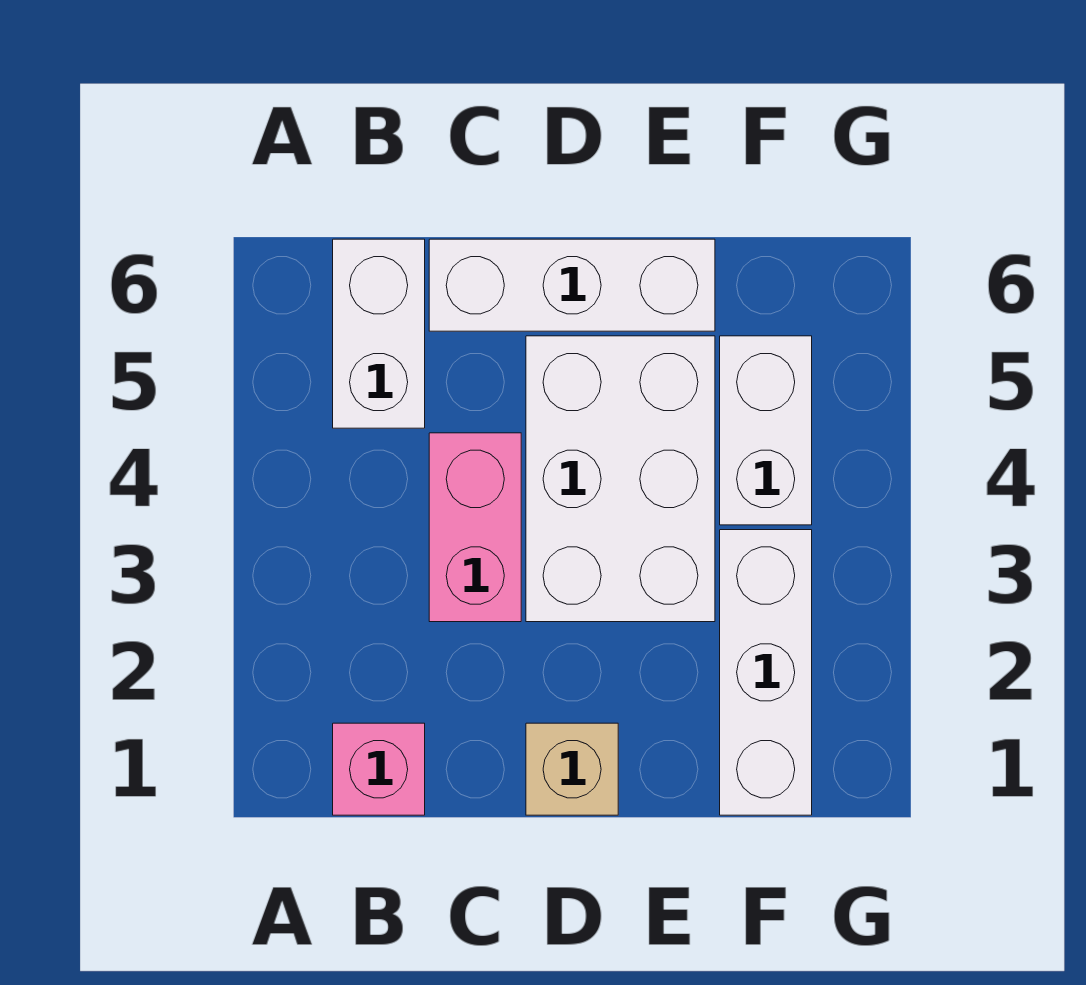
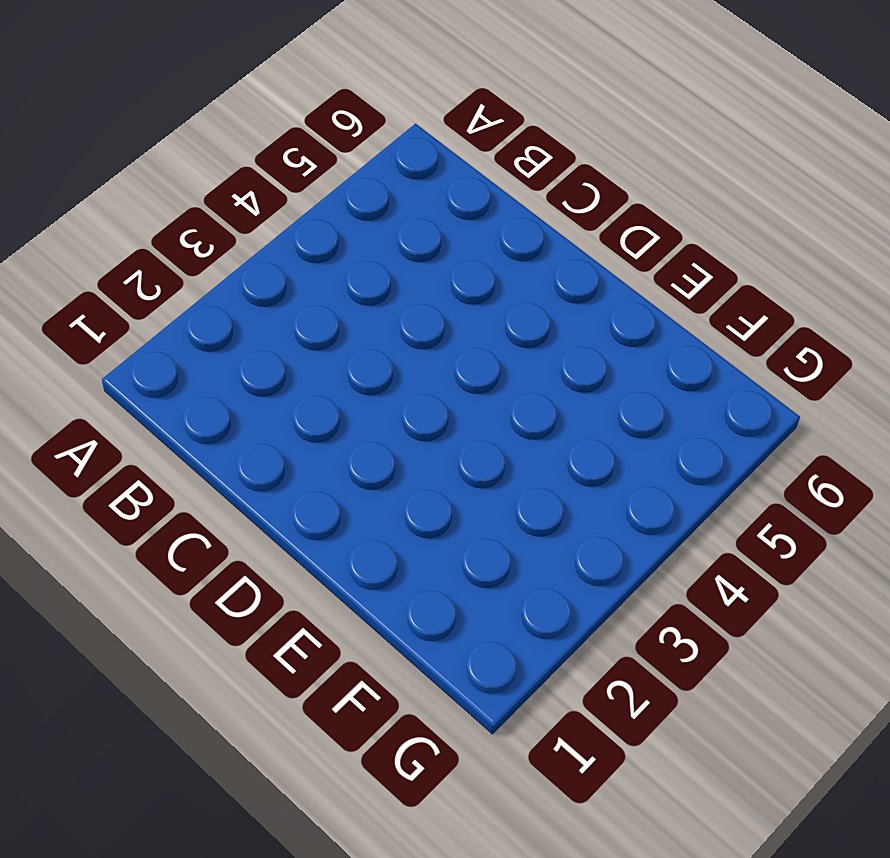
none -> pink 1x1 brick [333,723,425,815]
none -> white 1x2 brick [333,239,425,428]

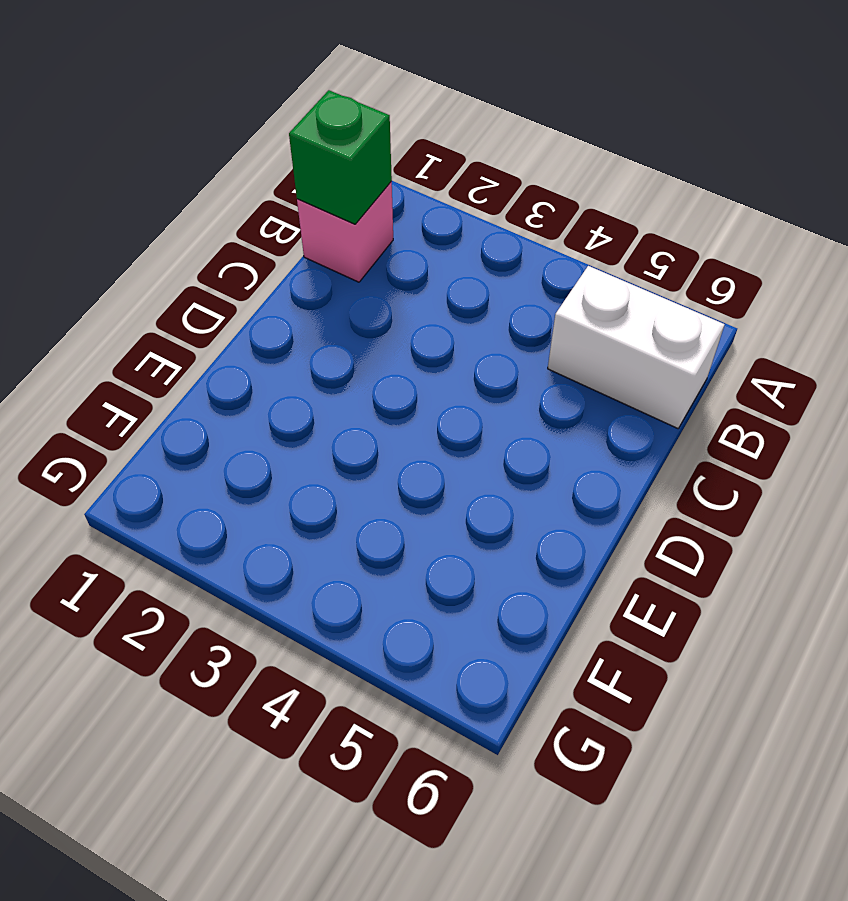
green 1x1 brick [289,90,392,224] -> none
none -> pink 1x2 brick [429,433,521,622]
none -> white 1x3 brick [429,239,715,331]

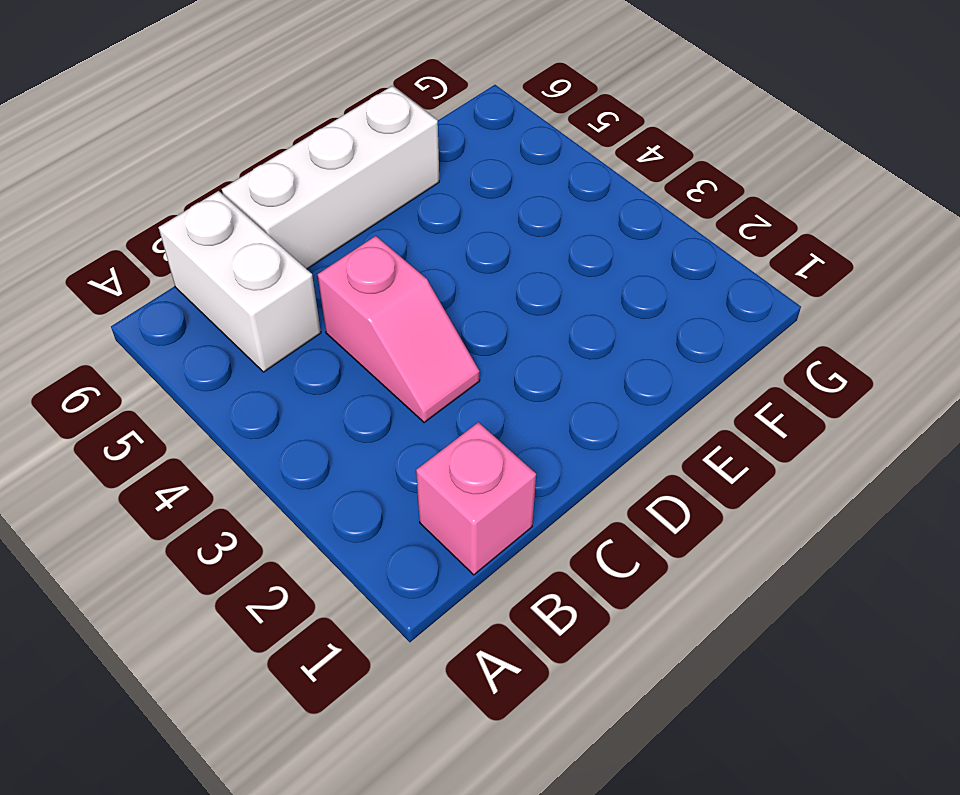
pink 1x2 slope [318,236,480,423] -> pink 1x2 brick [429,433,521,622]
none -> tan 1x1 brick [526,723,618,815]
none -> white 2x3 brick [526,336,715,622]

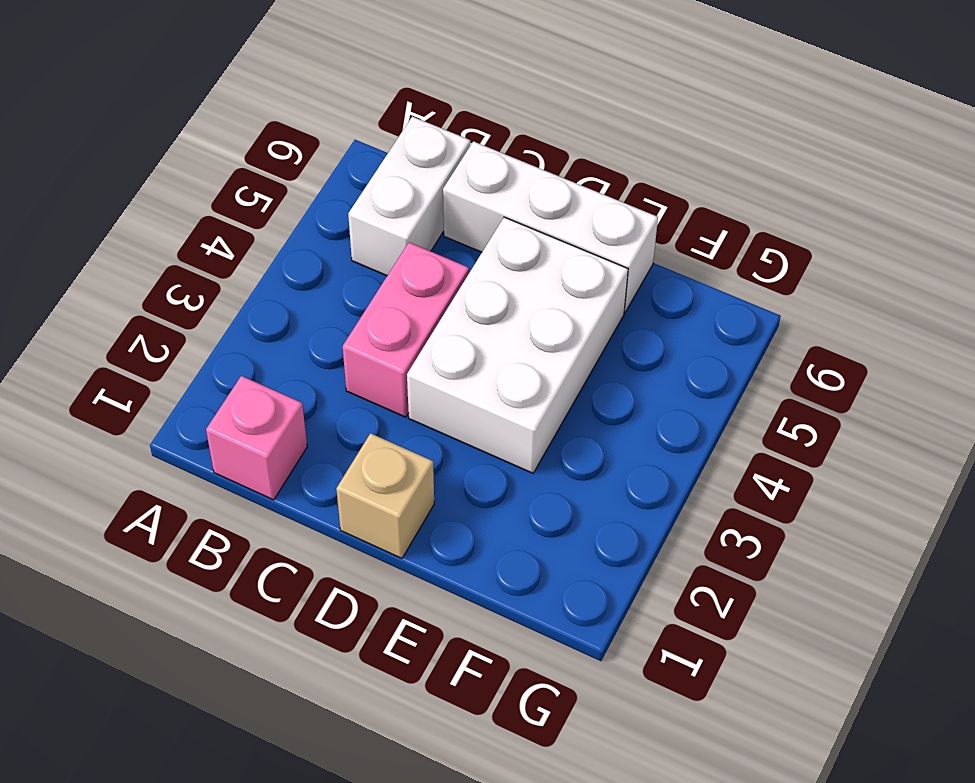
none -> white 1x3 brick [720,530,812,815]
none -> white 1x2 brick [720,336,812,525]

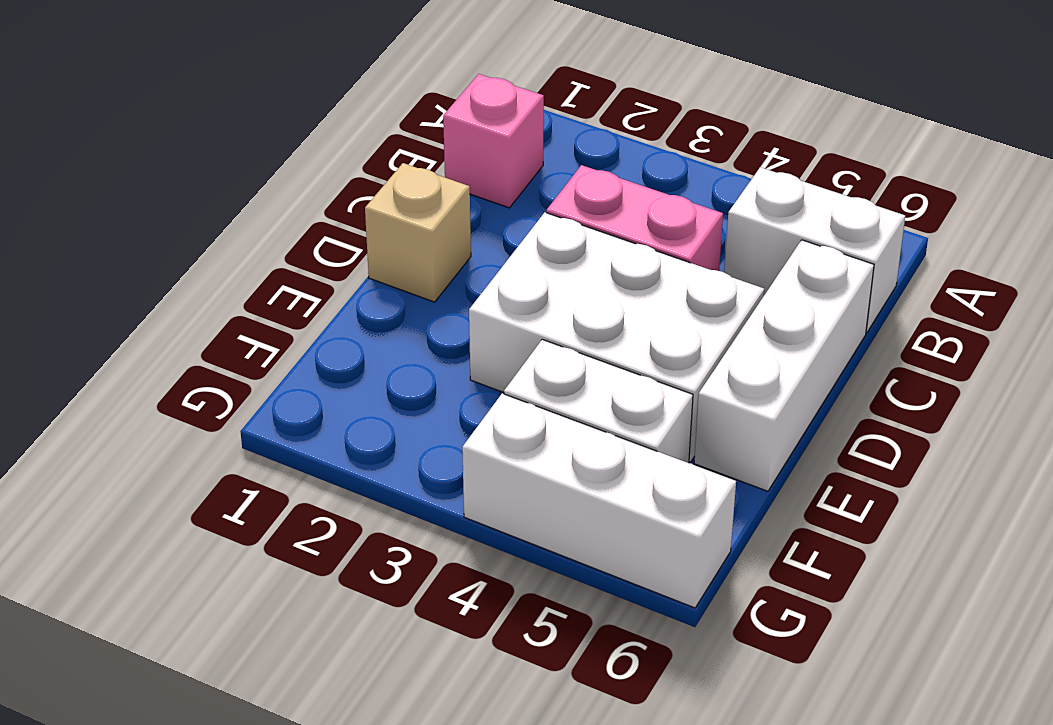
white 1x3 brick [462,393,736,608] -> white 1x3 brick moved to [720,530,812,815]

